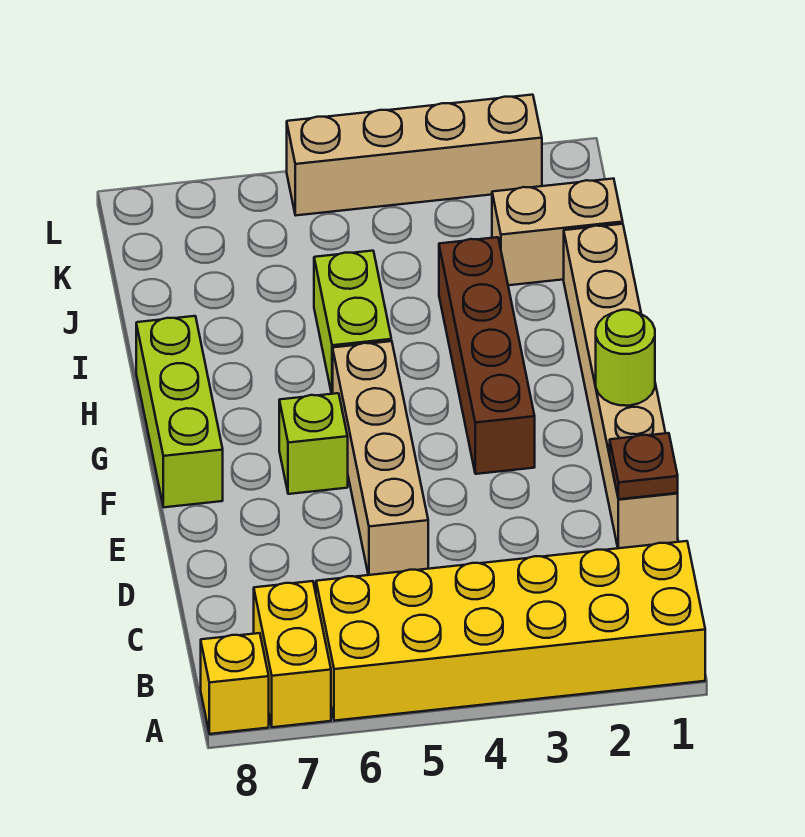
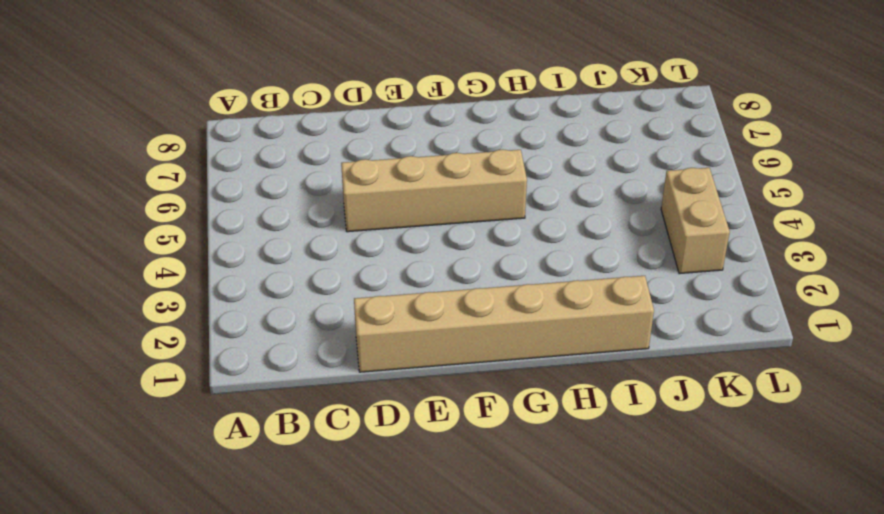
tan 1x2 brick [661,168,730,274] -> tan 1x2 brick moved to [492,179,623,285]
none -> yellow 2x6 brick [316,541,705,721]
none -> yellow 1x2 brick [254,581,331,727]
none -> yellow 1x1 brick [201,633,269,734]

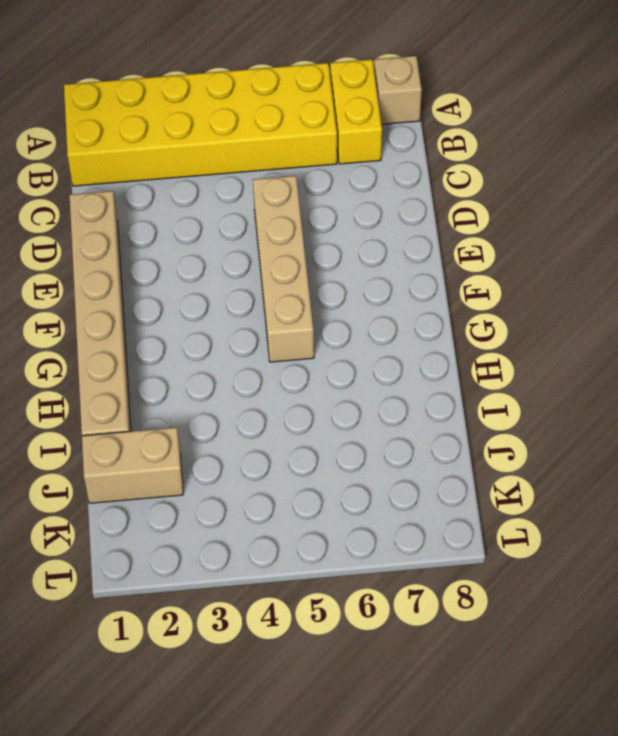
tan 1x1 brick [374,56,422,124] -> yellow 1x1 brick [201,633,269,734]
none -> brown 1x4 brick [439,237,535,474]
none -> lime 1x1 brick [279,393,348,494]
none -> lime 1x3 brick [136,316,223,507]

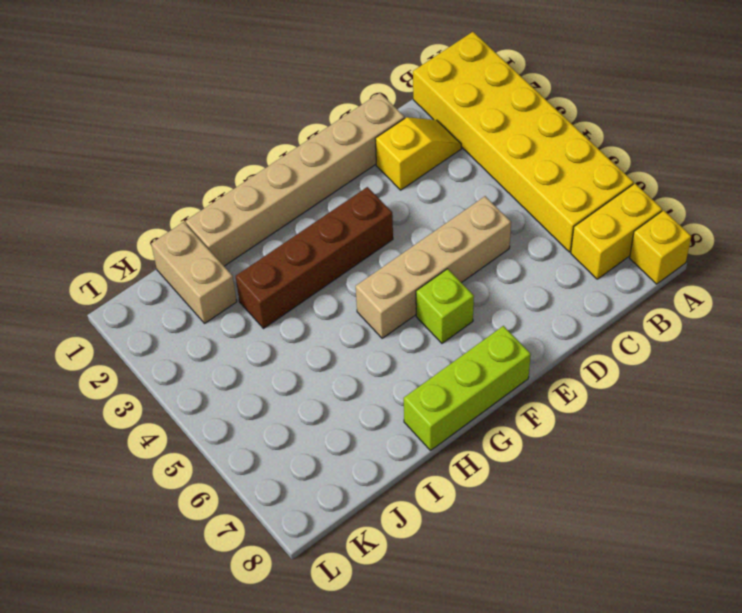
yellow 1x2 slope [375,117,461,190] -> none
none -> lime 1x2 brick [314,251,391,394]
none -> tan 1x4 brick [287,95,542,215]
none -> brown 1x1 plate [610,433,678,499]

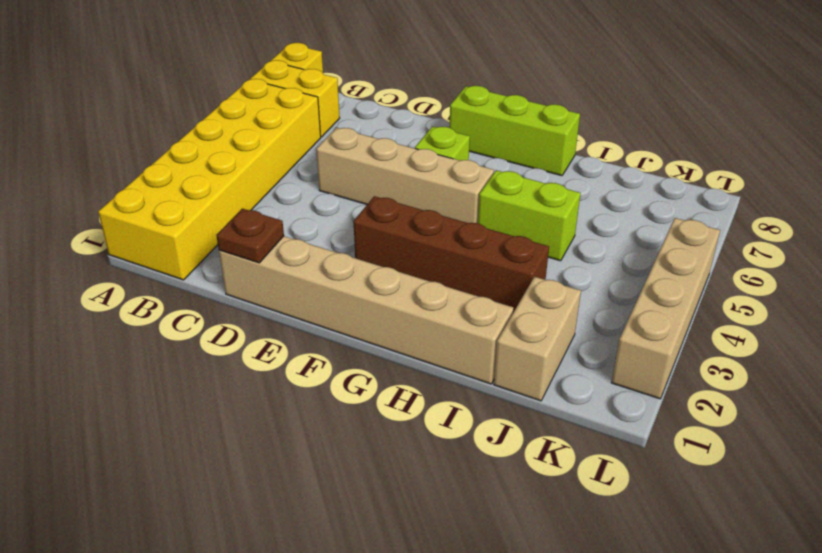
none -> lime 1x1 round brick [596,310,655,406]

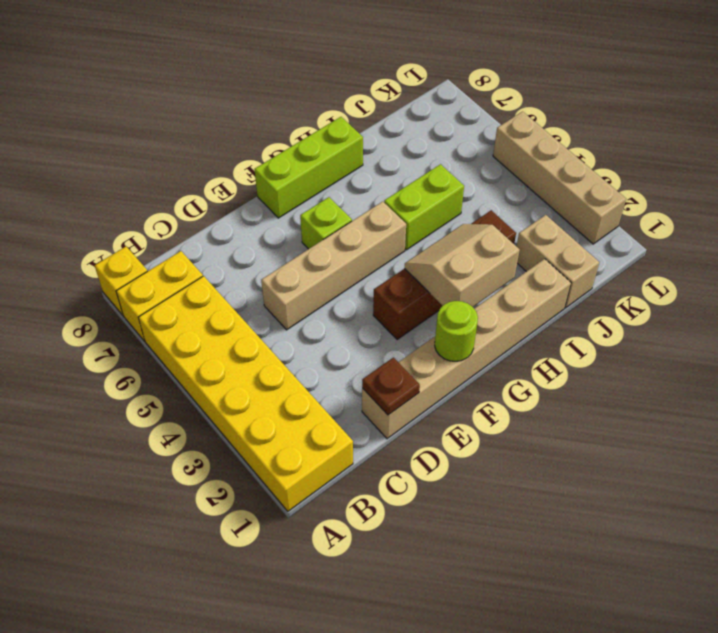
tan 2x2 slope [405,224,520,307] -> none

